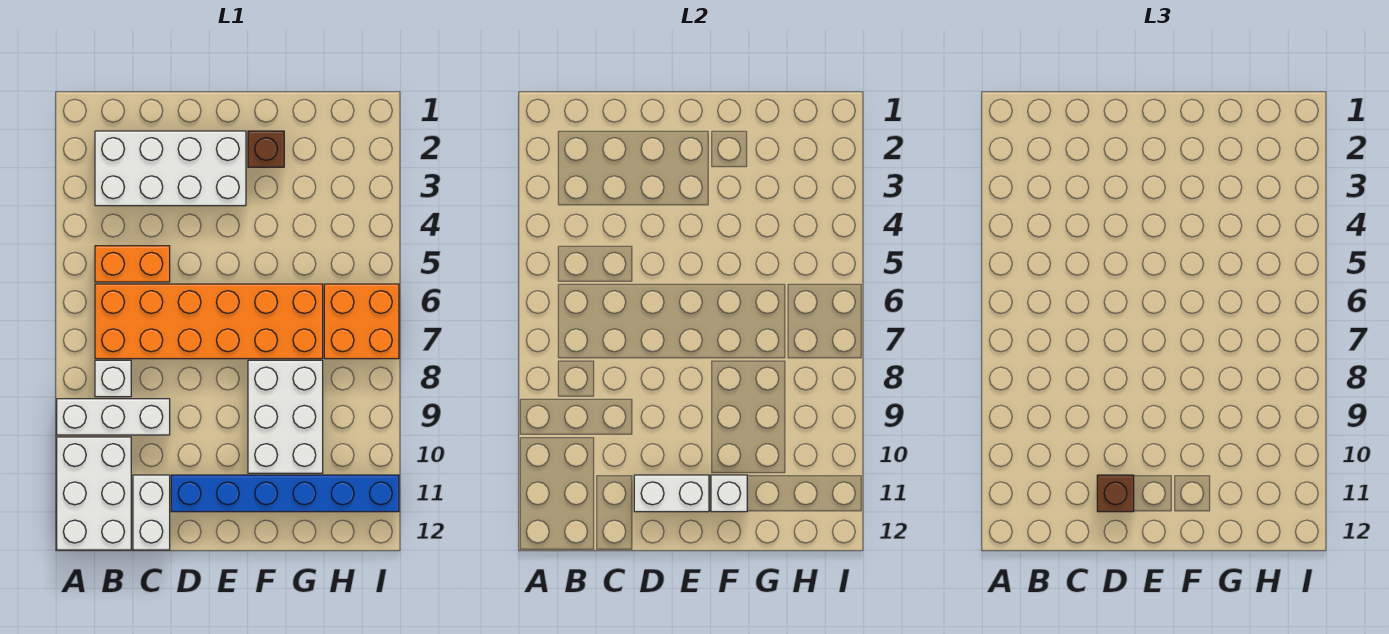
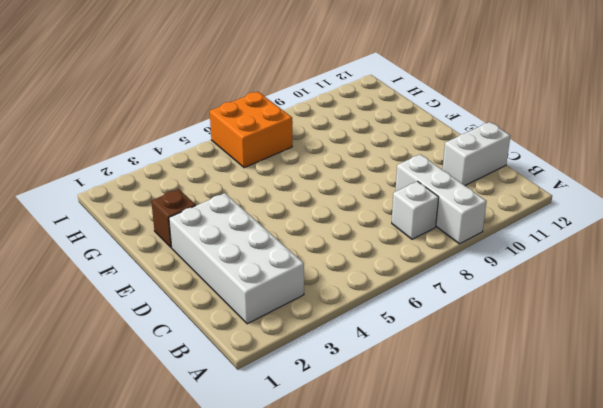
none -> white 2x3 brick [57,437,131,550]
none -> orange 1x2 brick [95,246,170,282]
none -> orange 2x6 brick [95,284,323,359]

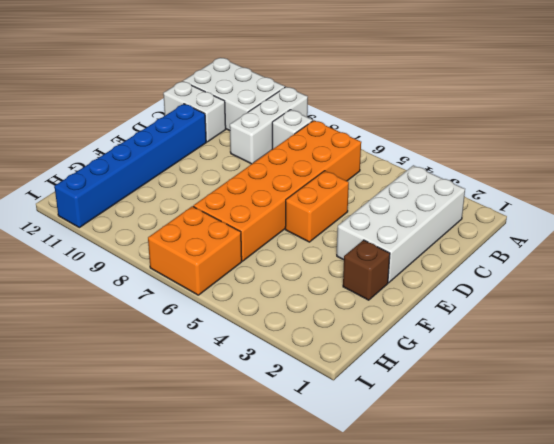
orange 1x2 brick [285,171,349,242] -> orange 1x2 brick moved to [95,246,170,282]
none -> white 2x3 brick [248,360,323,473]
none -> white 1x2 brick [634,475,709,512]
none -> white 1x1 brick [711,475,747,512]

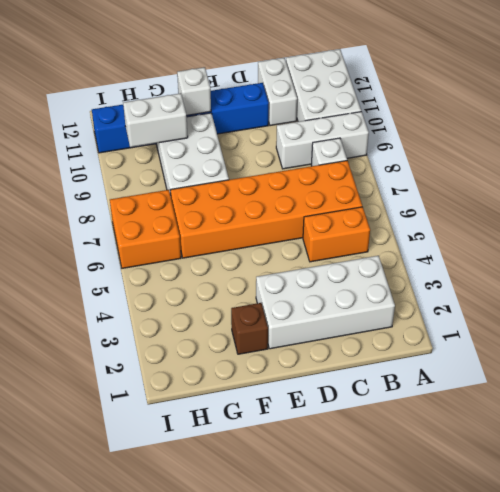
white 1x2 brick [123,93,188,147] -> white 1x2 brick moved to [634,475,709,512]
none -> brown 1x1 brick [1097,475,1134,512]

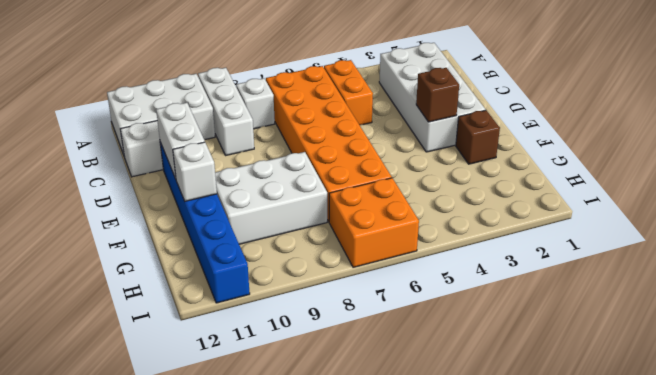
brown 1x1 brick [416,68,459,122] -> brown 1x1 brick moved to [1097,475,1134,512]

